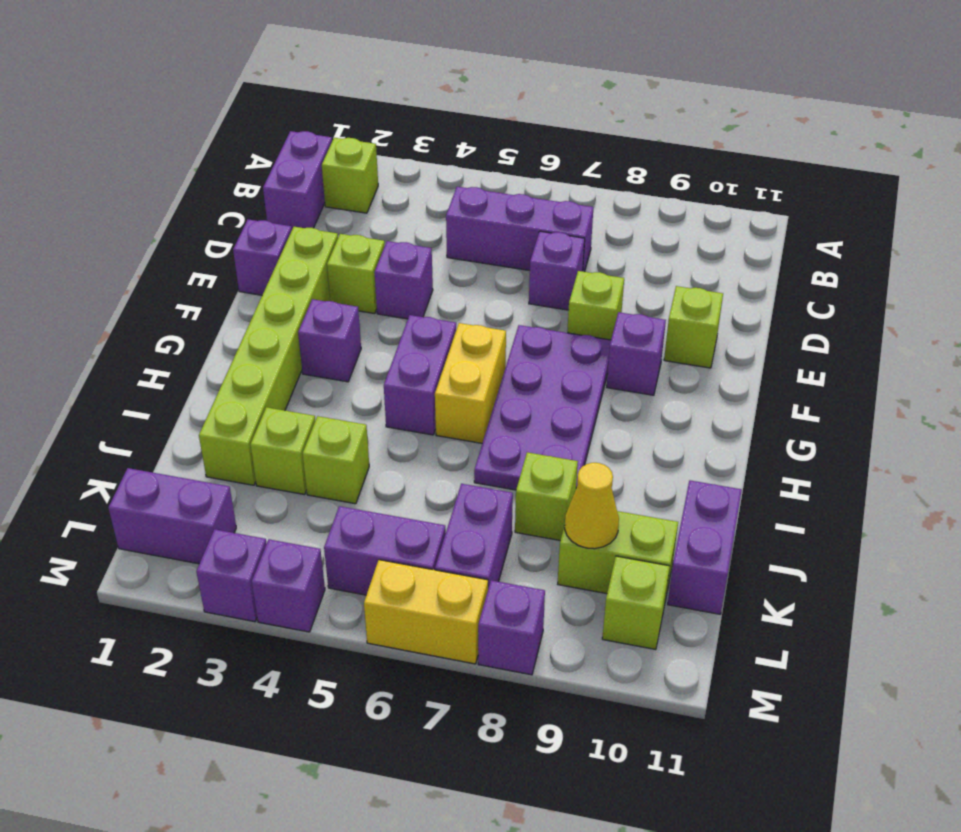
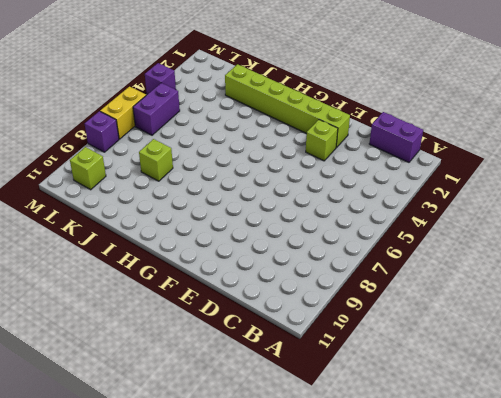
none -> lime 1x1 brick [322,138,378,213]
none -> purple 1x3 brick [446,187,593,272]
none -> purple 1x1 brick [529,231,585,310]

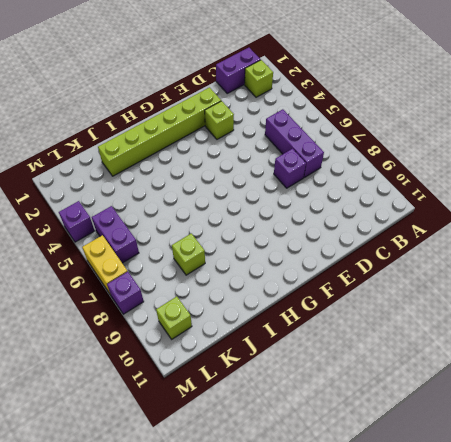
none -> purple 1x1 brick [233,220,292,295]
none -> purple 1x1 brick [375,241,433,319]
none -> lime 1x1 brick [567,271,624,340]

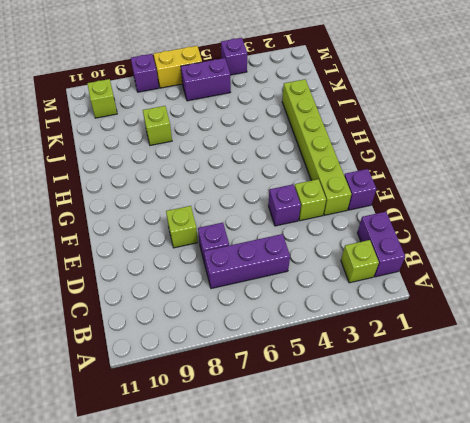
none -> lime 1x1 brick [664,286,723,368]
none -> purple 2x4 plate [474,325,611,490]
none -> purple 1x1 brick [607,312,666,395]

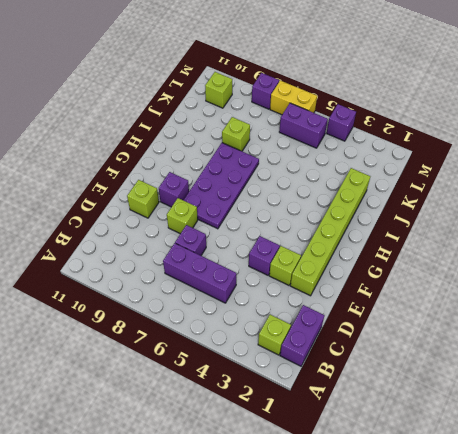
none -> purple 1x1 brick [233,220,292,295]
none -> purple 1x1 brick [298,299,361,382]
none -> purple 1x2 brick [384,315,456,435]

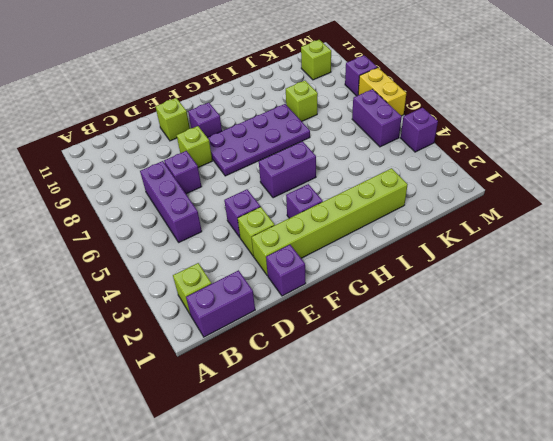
none -> yellow 1x2 brick [435,323,506,443]
none -> lime 1x1 brick [250,407,315,495]
none -> lime 1x1 brick [303,416,369,504]

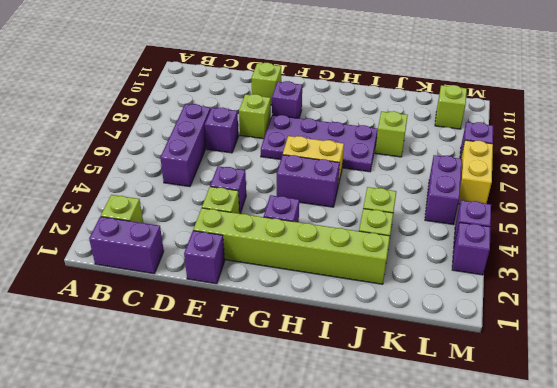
none -> purple 1x2 brick [668,480,742,614]
none -> purple 1x2 brick [435,484,513,588]
none -> lime 1x2 brick [558,511,678,601]

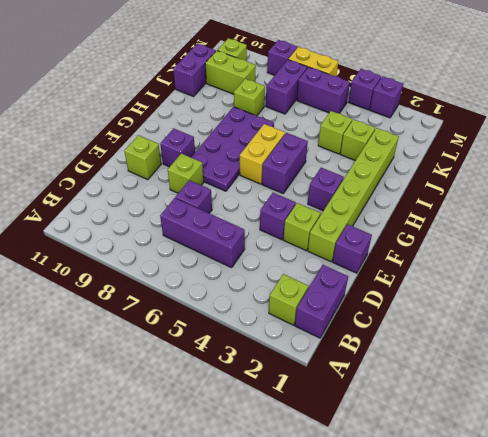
none -> purple 1x2 brick [108,468,236,564]
none -> yellow 1x1 cone [565,463,619,549]

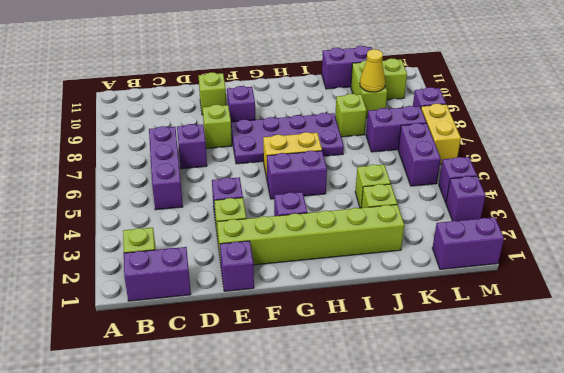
purple 1x2 brick [432,217,504,269] -> purple 1x2 brick turned to [108,468,236,564]

